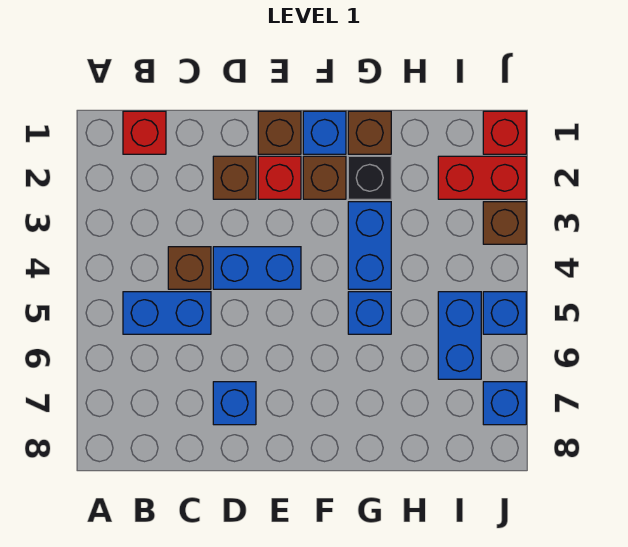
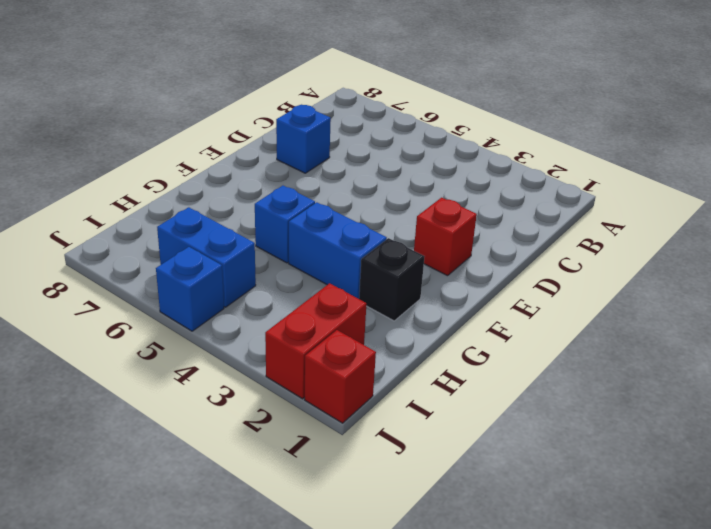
none -> red 1x1 brick [123,111,166,154]
none -> blue 1x2 brick [123,292,211,334]
none -> brown 1x1 brick [168,247,211,289]

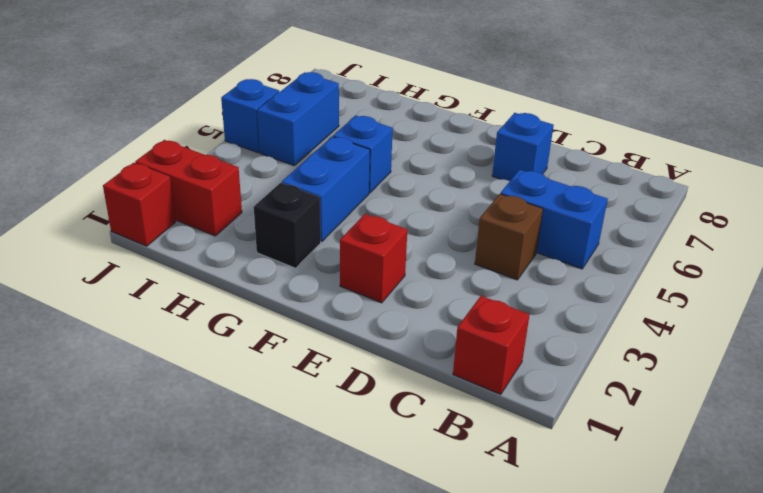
none -> brown 1x1 brick [213,156,256,199]
none -> blue 1x2 brick [213,247,301,289]
none -> brown 1x1 brick [258,111,301,154]

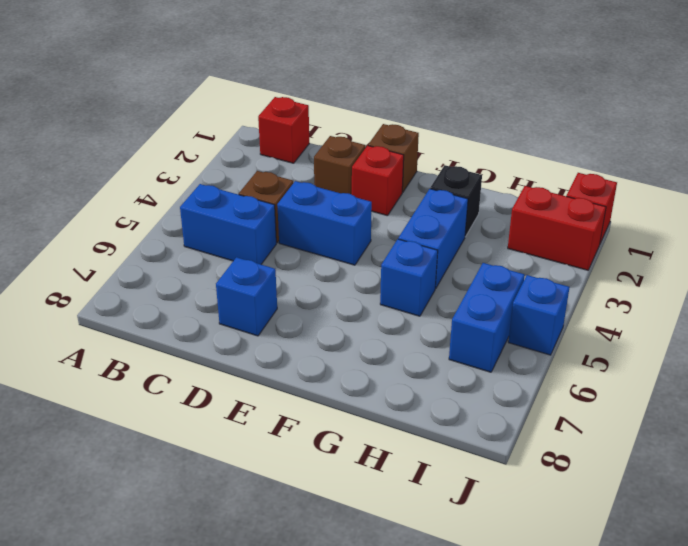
none -> blue 1x1 brick [303,111,346,154]
none -> brown 1x1 brick [303,156,346,199]
none -> brown 1x1 brick [348,111,391,154]

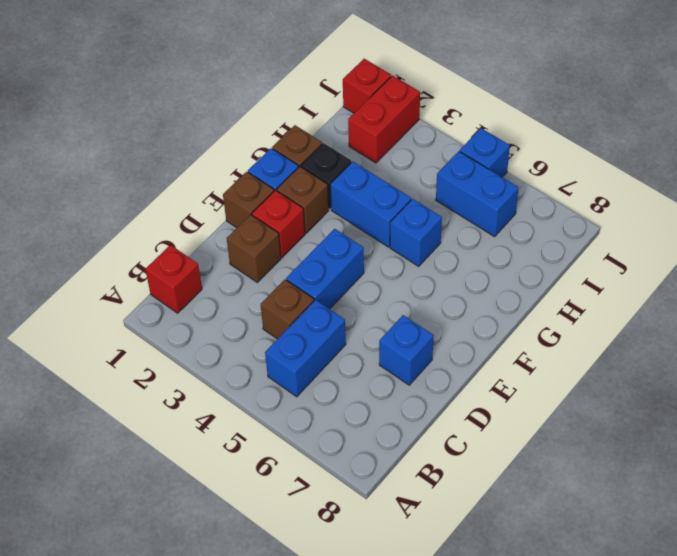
none -> brown 1x1 brick [483,202,526,244]
none -> blue 1x1 brick [483,382,526,425]

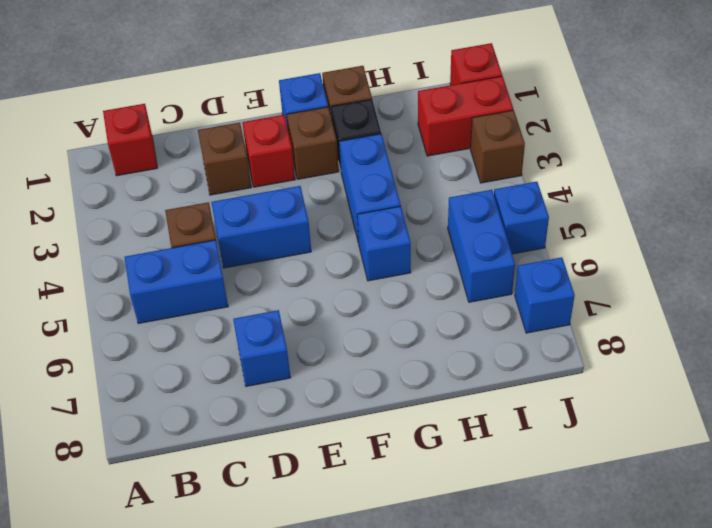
none -> brown 1x1 brick [258,111,301,154]

